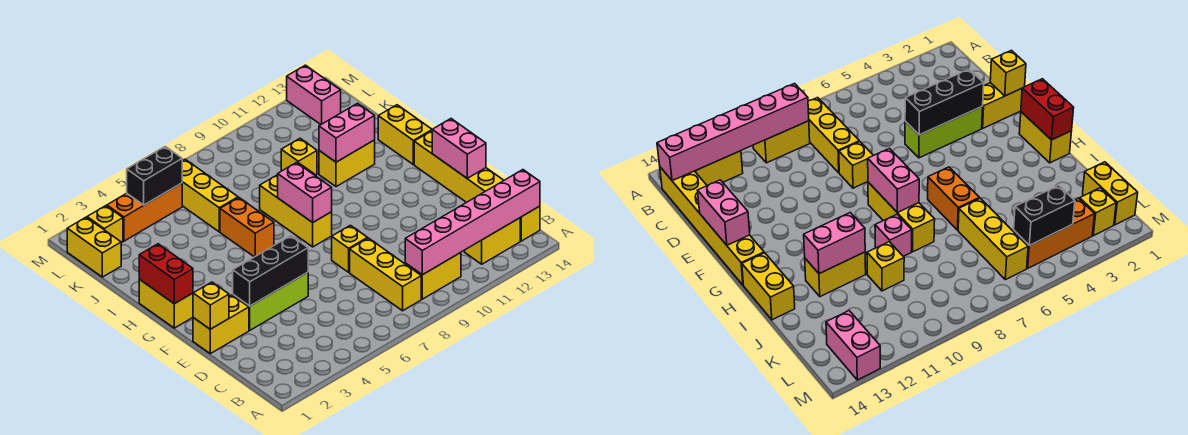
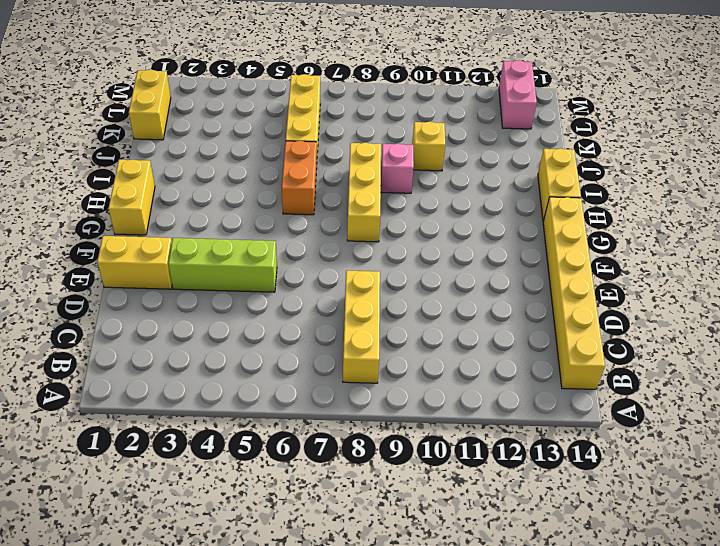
none -> yellow 1x2 brick [405,253,461,299]
none -> yellow 1x2 brick [465,218,520,264]
none -> yellow 1x1 brick [332,225,367,272]

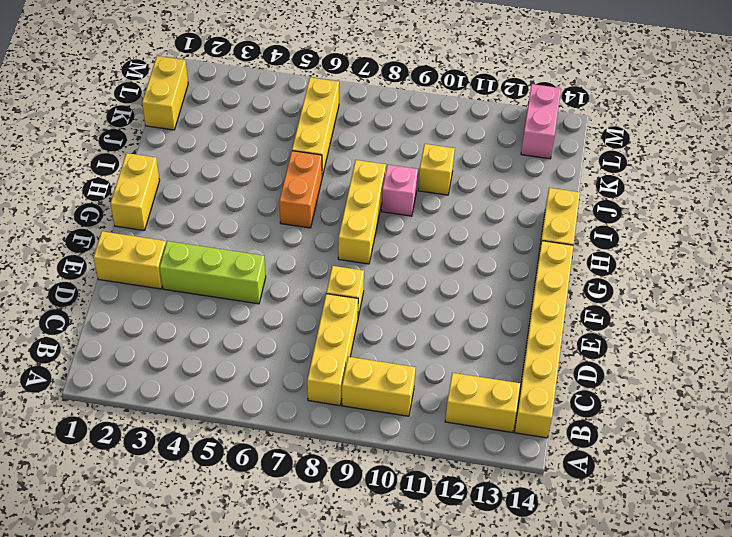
none -> yellow 1x2 brick [319,140,375,187]
none -> yellow 1x1 brick [87,206,123,243]
none -> orange 1x3 brick [107,183,182,241]

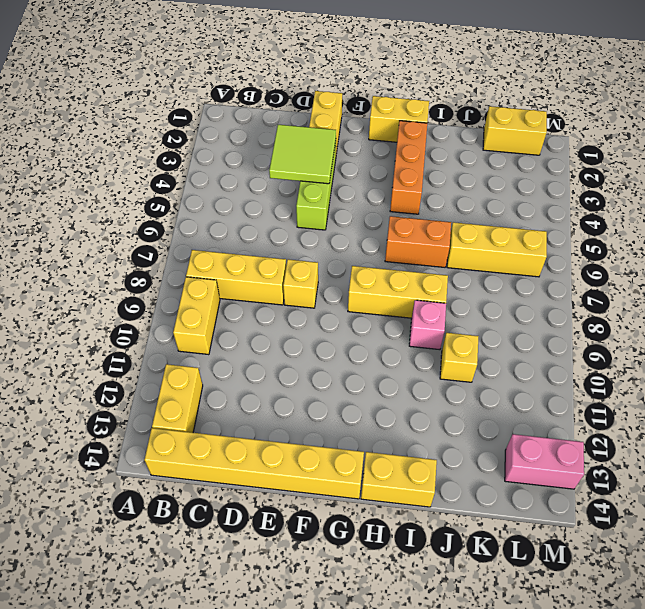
lime 2x2 tile [269,125,336,184] -> black 1x3 brick [233,236,308,306]
orange 1x3 brick [390,121,427,214] -> orange 1x3 brick moved to [107,183,182,241]
none -> yellow 1x2 brick [319,140,375,187]
none -> yellow 1x1 brick [87,206,123,243]
none -> pink 1x6 brick [405,170,540,275]

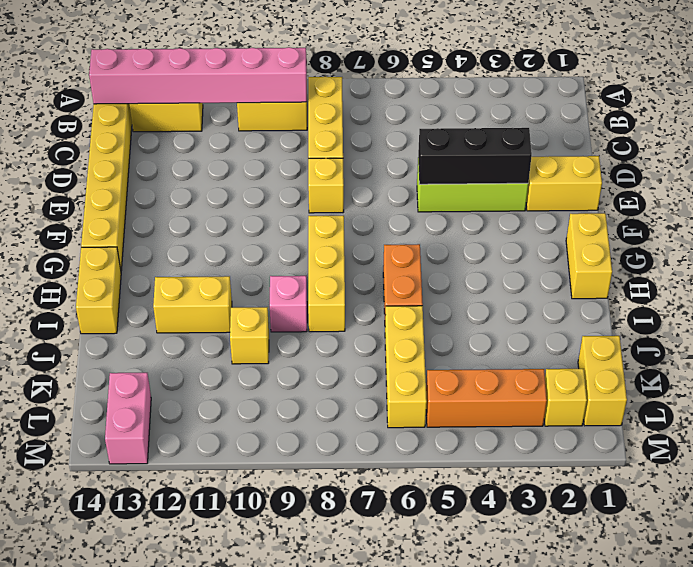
none -> yellow 1x1 brick [193,282,229,329]
none -> pink 1x2 brick [432,119,486,178]
none -> red 1x2 brick [139,244,193,304]

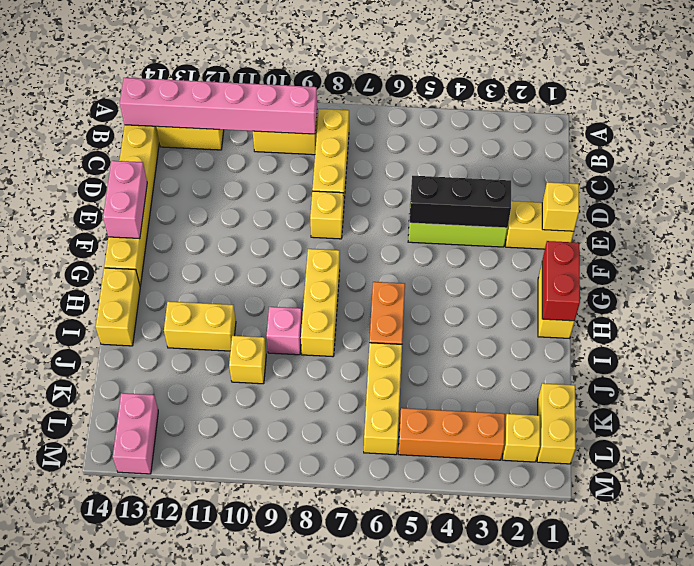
none -> pink 1x2 brick [278,163,332,222]
none -> pink 1x2 brick [319,103,375,162]
none -> black 1x2 brick [127,146,182,205]

